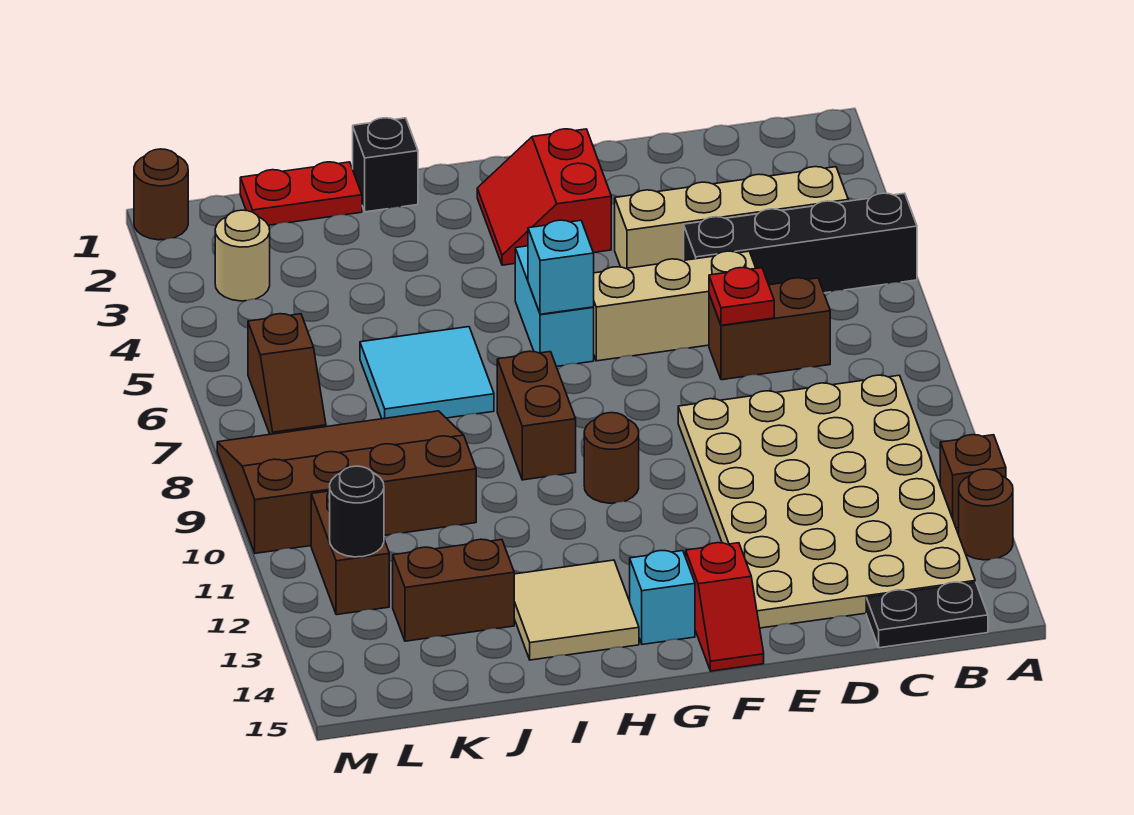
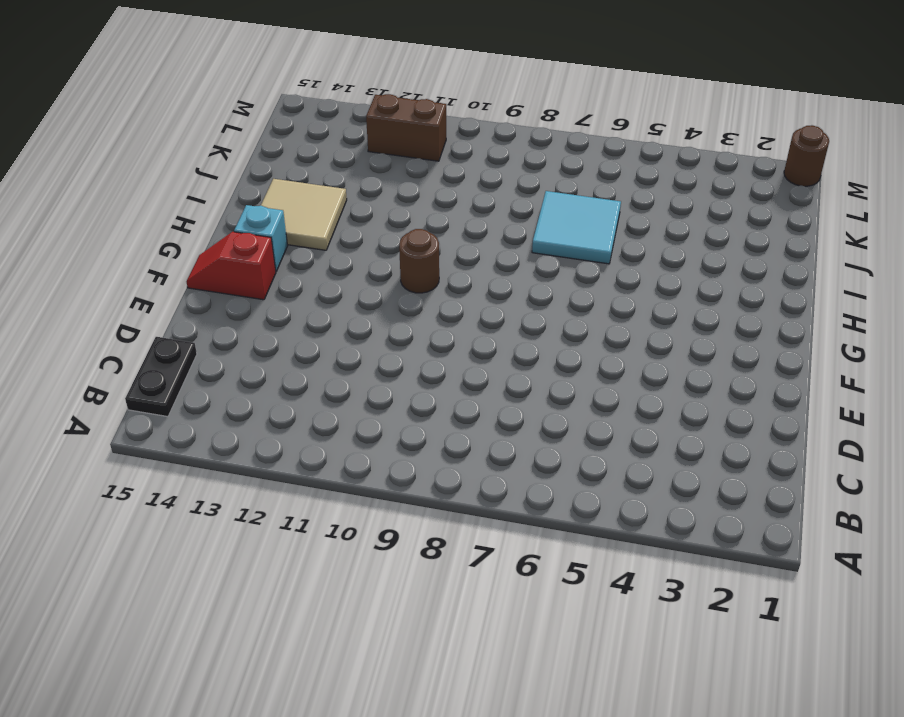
none -> black 1x4 brick [684,193,917,293]
none -> brown 1x1 brick [940,435,1006,528]
none -> brown 1x1 round brick [959,469,1013,560]

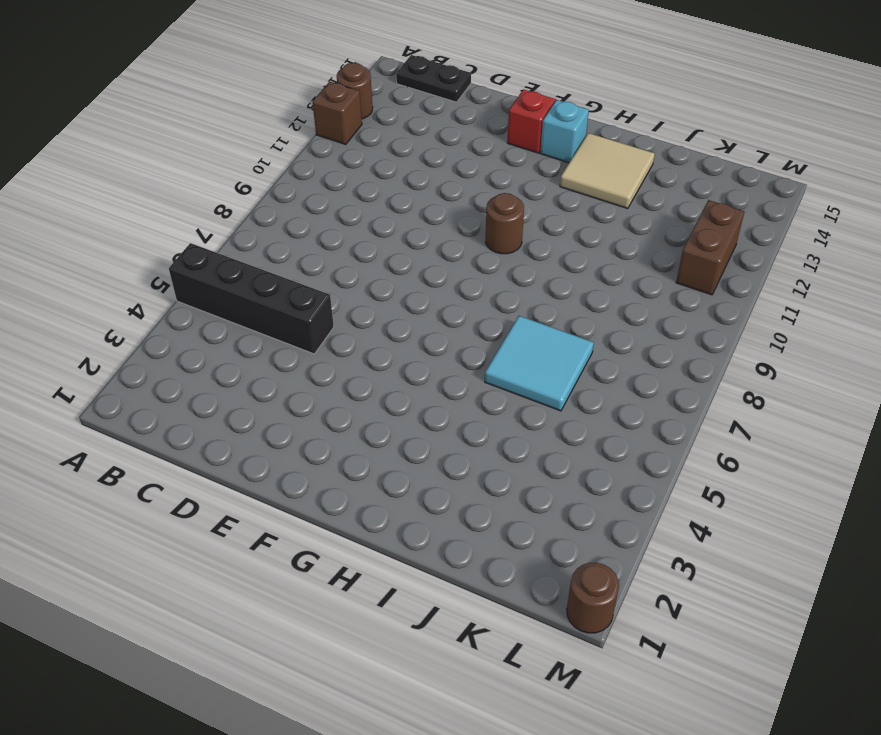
none -> tan 1x4 brick [615,167,848,268]
none -> tan 4x6 plate [678,375,975,628]
none -> brown 1x2 brick [709,278,830,380]

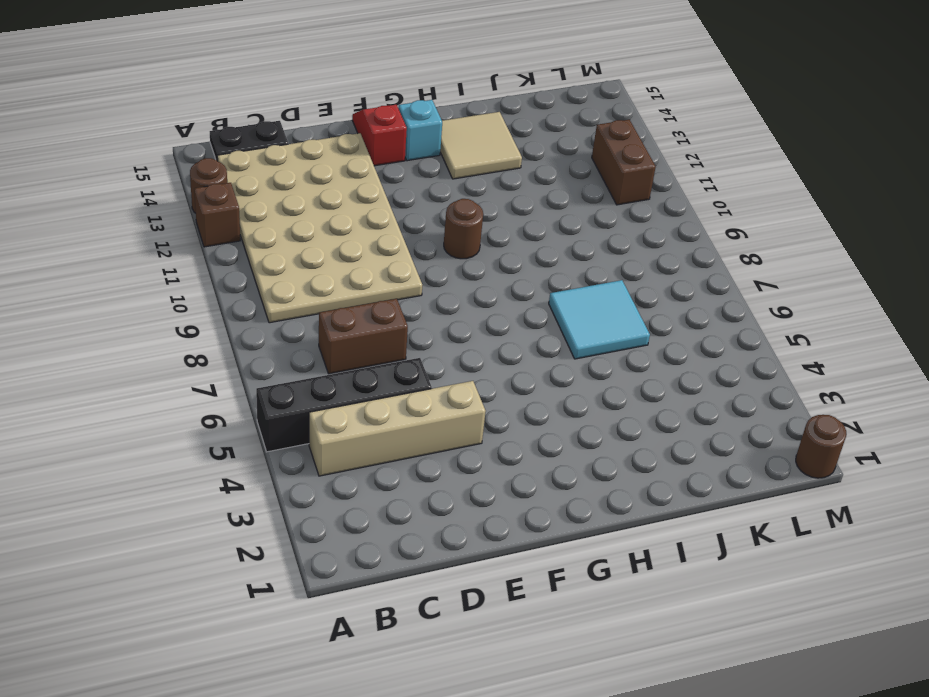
none -> tan 1x3 brick [593,251,756,361]
none -> red 2x2 slope [477,129,611,265]
none -> cyan 1x2 brick [515,246,594,366]

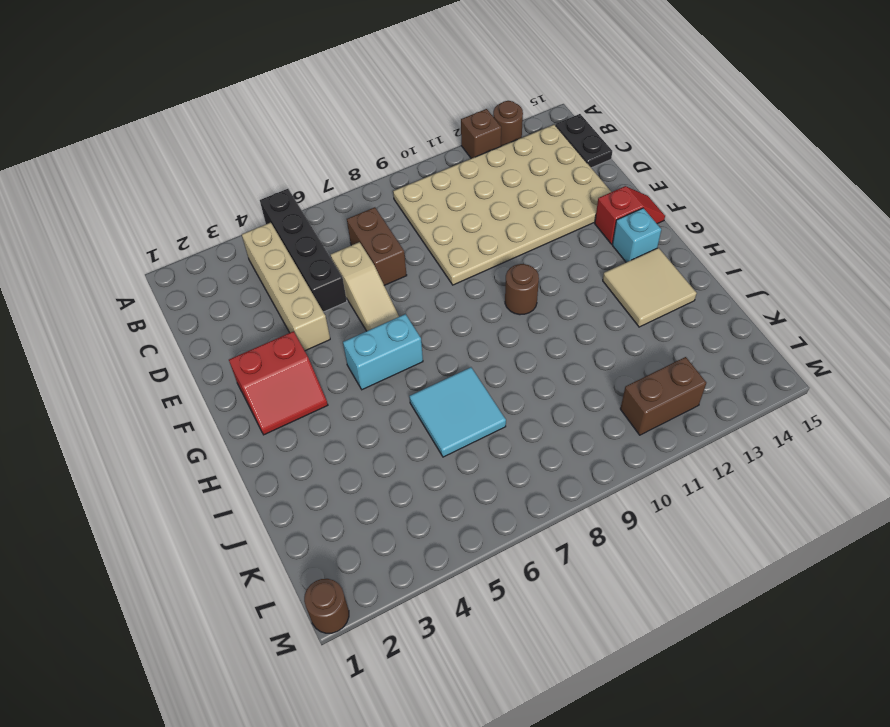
tan 1x3 slope [330,242,399,331] -> tan 1x3 brick [593,251,756,361]
none -> brown 1x2 brick [497,351,576,480]
none -> black 1x1 brick [353,118,418,212]
none -> red 1x2 plate [240,162,362,225]

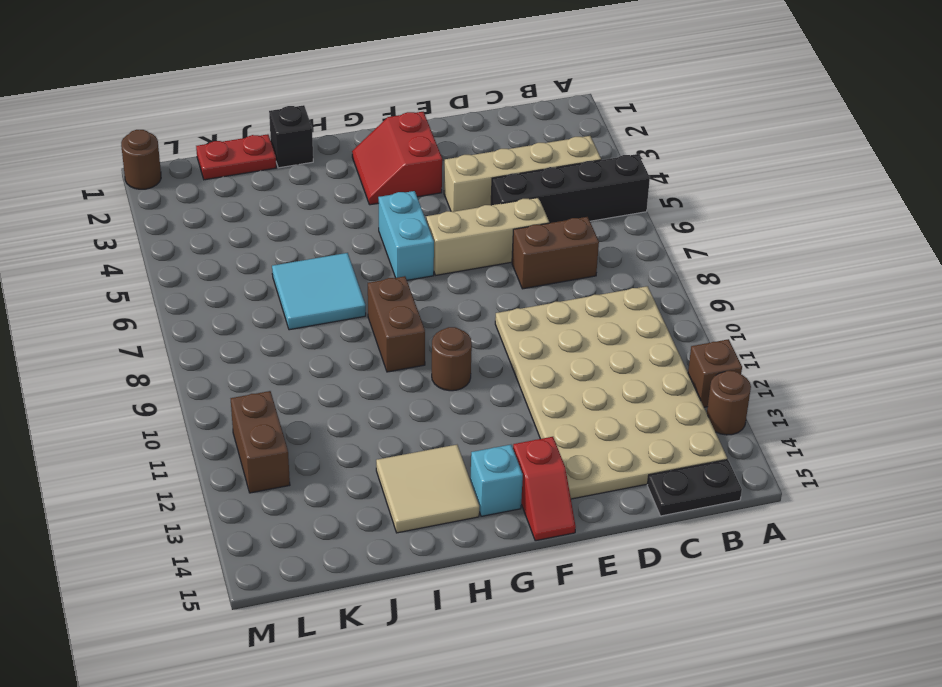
none -> brown 3x4 slope [217,411,476,553]
none -> brown 1x2 brick [393,539,514,641]
none -> tan 1x1 round brick [215,210,270,301]

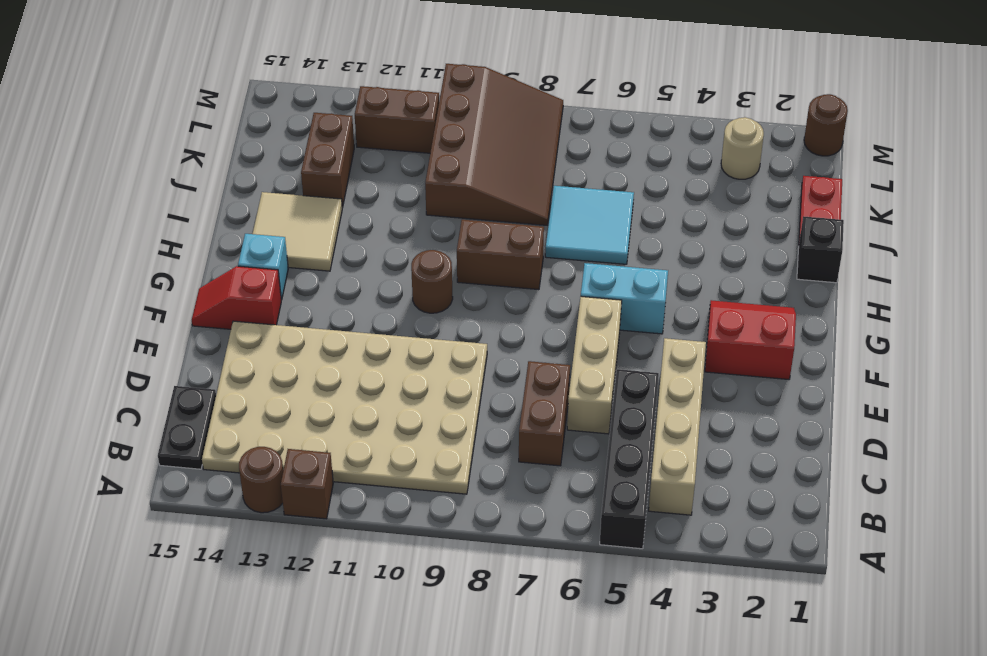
none -> brown 1x2 slope [248,314,326,434]
none -> red 1x1 plate [709,268,774,325]
none -> cyan 1x1 brick [528,220,594,314]

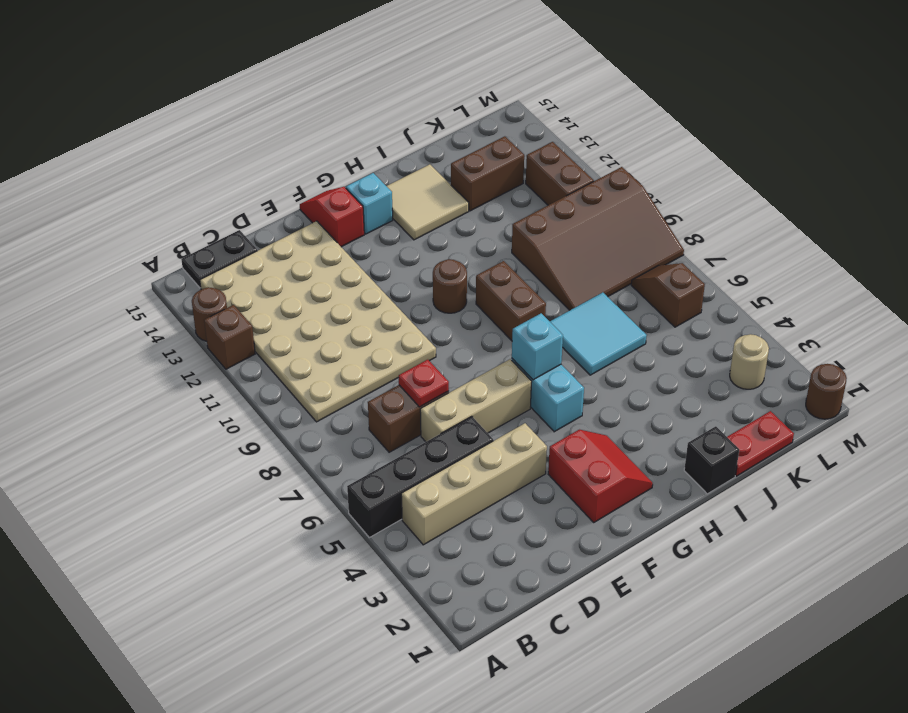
none -> black 1x1 round brick [330,466,384,557]

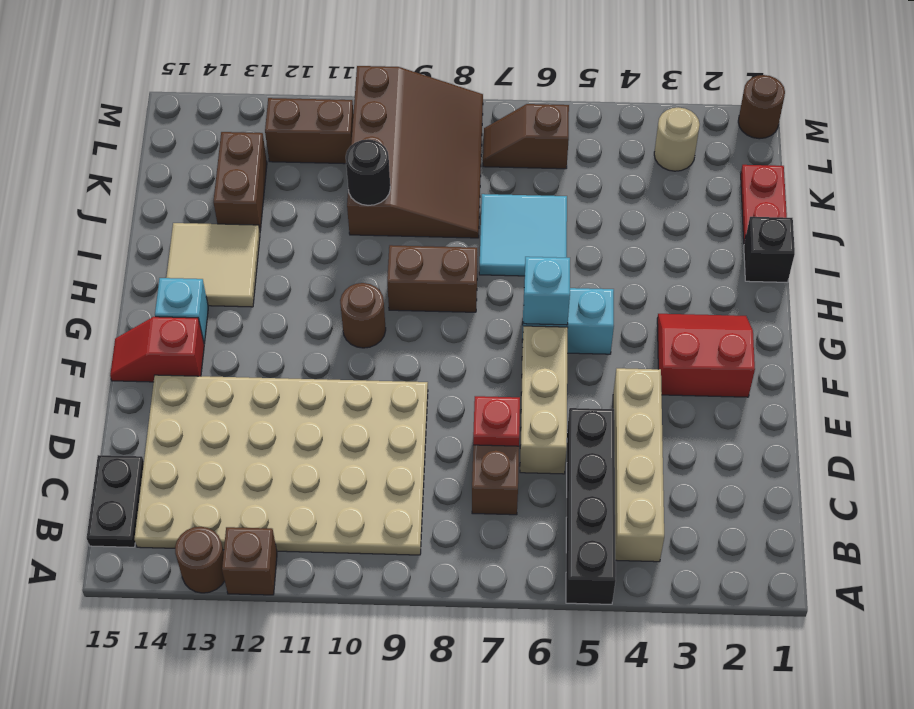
black 1x1 round brick [346,139,390,206] -> black 1x1 round brick moved to [330,466,384,557]

